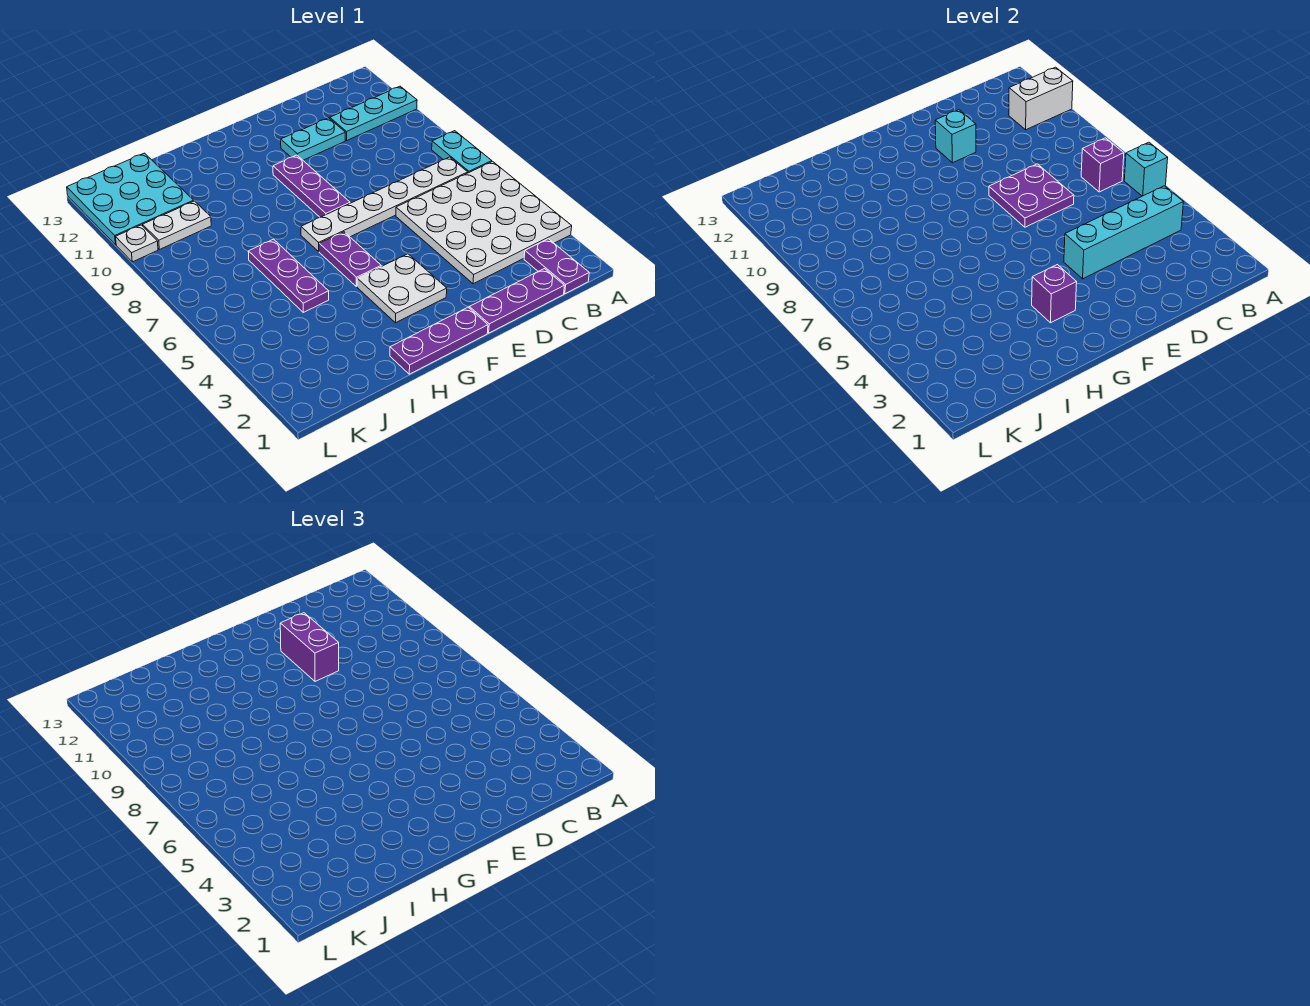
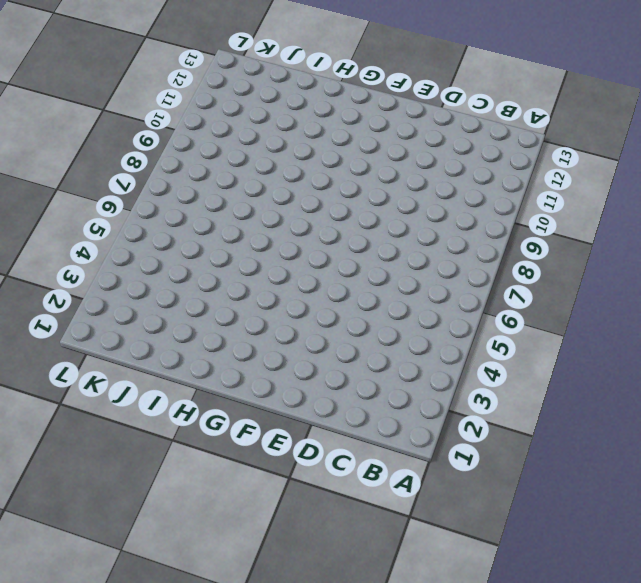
none -> white 4x4 plate [396,161,572,284]
none -> cyan 1x2 plate [432,131,492,173]
none -> cyan 1x3 plate [330,86,417,141]

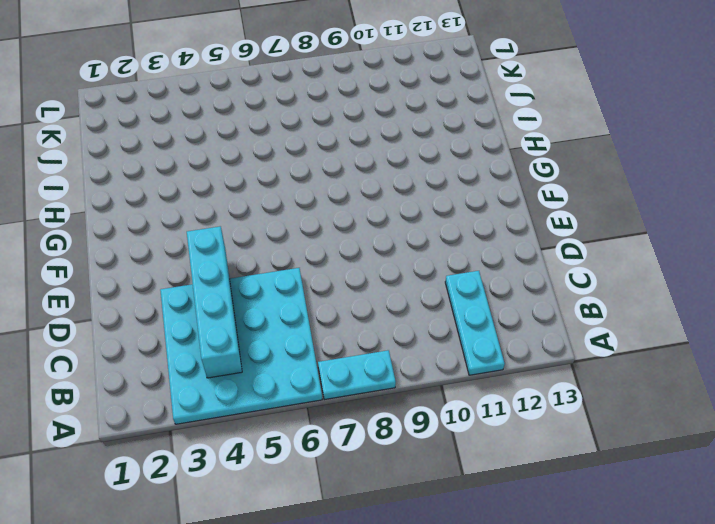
cyan 4x4 plate [160,268,322,424] -> white 4x4 plate [396,161,572,284]
none -> purple 1x2 plate [524,239,589,294]
none -> white 1x6 plate [301,157,468,251]
none -> purple 1x3 plate [469,269,564,333]

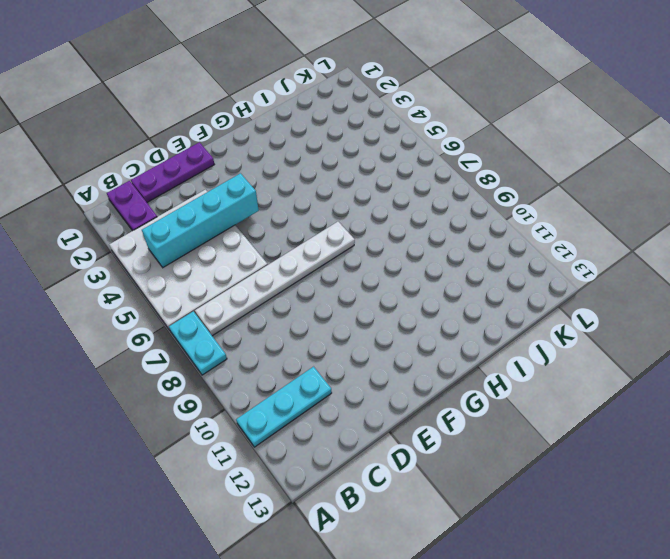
none -> cyan 1x2 plate [281,118,345,160]
none -> purple 1x3 plate [390,307,488,374]
none -> white 2x2 plate [357,254,447,323]

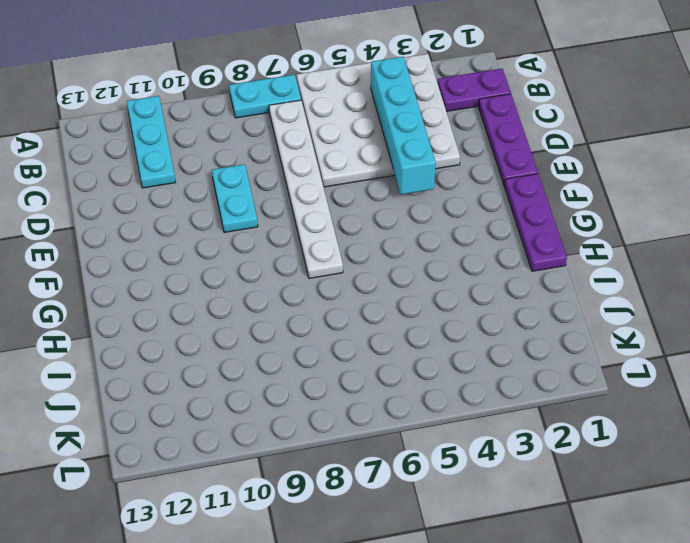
cyan 1x2 plate [212,164,258,233] -> cyan 1x2 plate moved to [281,118,345,160]
none -> white 2x2 plate [357,254,447,323]
none -> purple 1x3 plate [273,155,350,217]
none -> purple 1x2 plate [319,232,381,287]

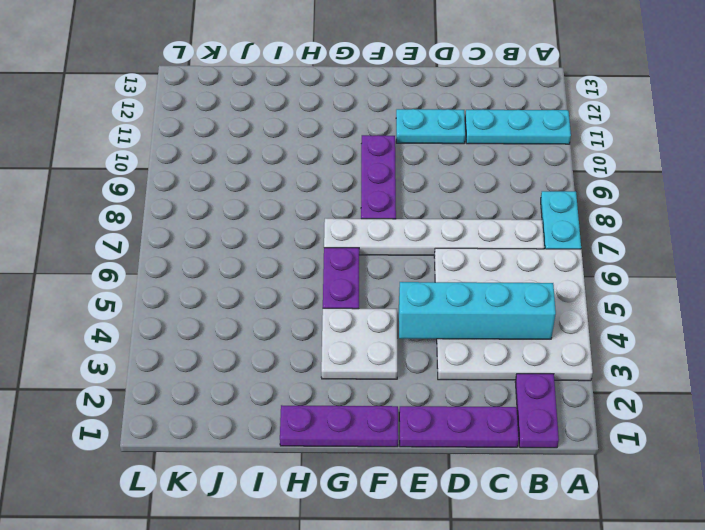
none -> purple 1x3 plate [248,239,329,312]
none -> white 1x2 plate [143,201,211,250]
none -> cyan 3x3 plate [67,153,194,245]

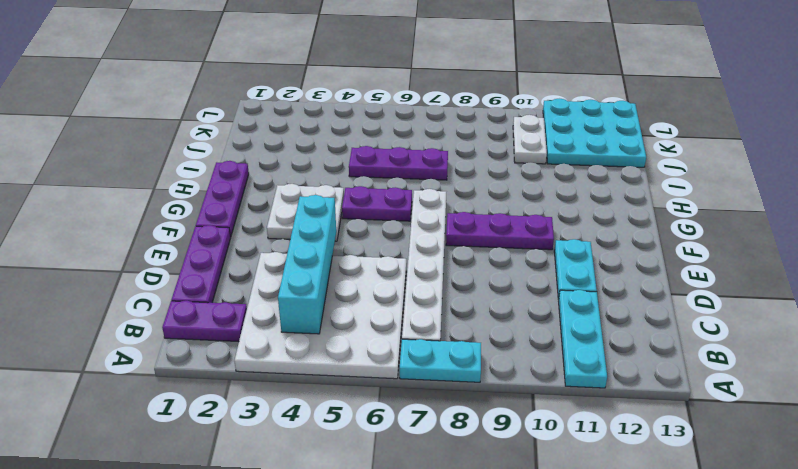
none -> white 1x1 plate [116,225,158,262]
none -> cyan 1x1 brick [1124,142,1168,196]
none -> white 1x2 brick [1009,67,1073,130]

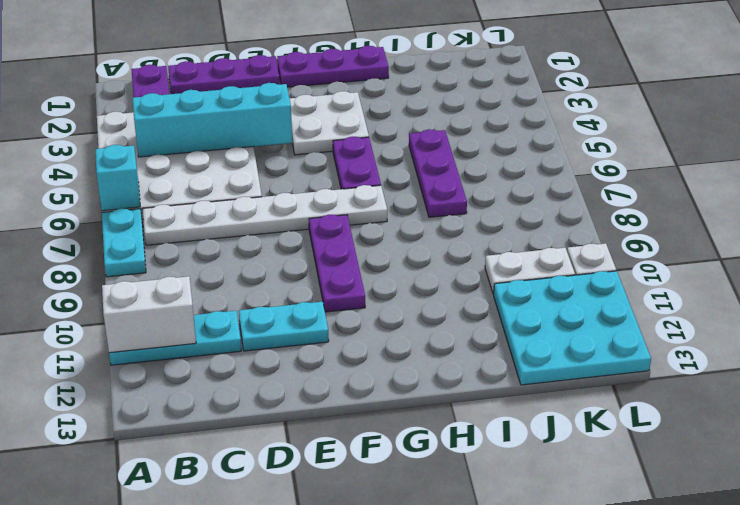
none -> purple 1x1 brick [1081,138,1124,192]
none -> purple 2x2 plate [989,164,1074,227]
none -> cyan 1x1 brick [935,110,976,163]

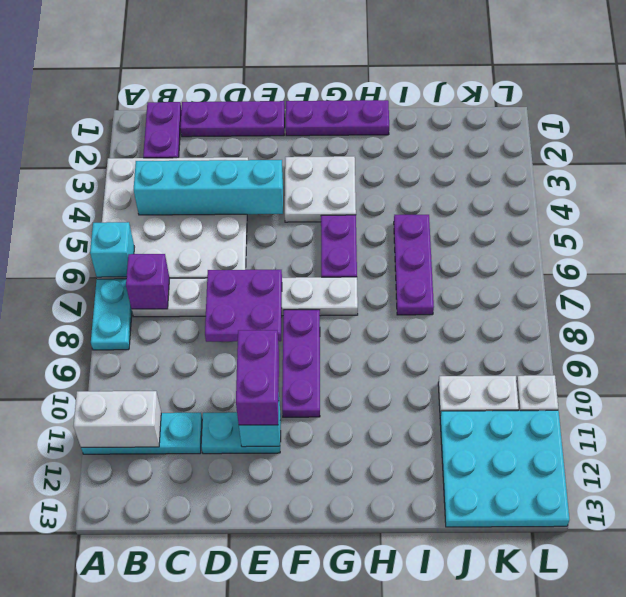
none -> purple 1x1 brick [1032,265,1077,323]

